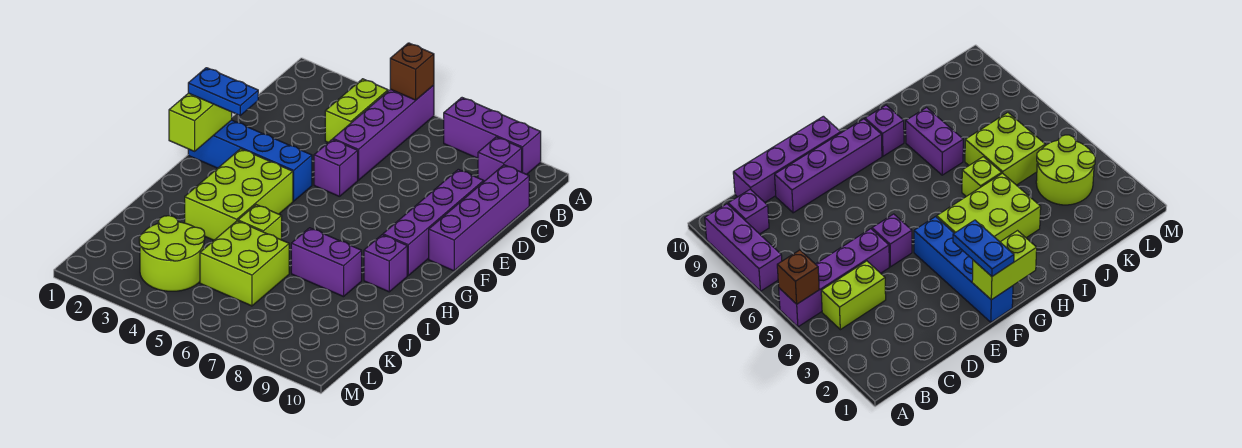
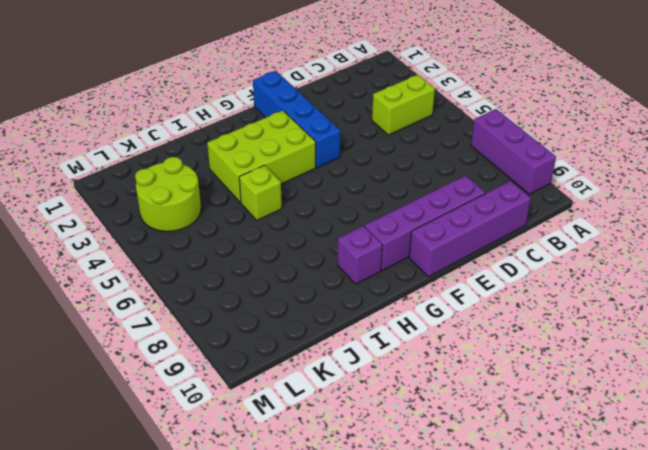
none -> purple 1x4 brick [333,85,434,180]
none -> purple 1x1 brick [478,137,522,181]
none -> purple 1x1 brick [314,139,358,197]

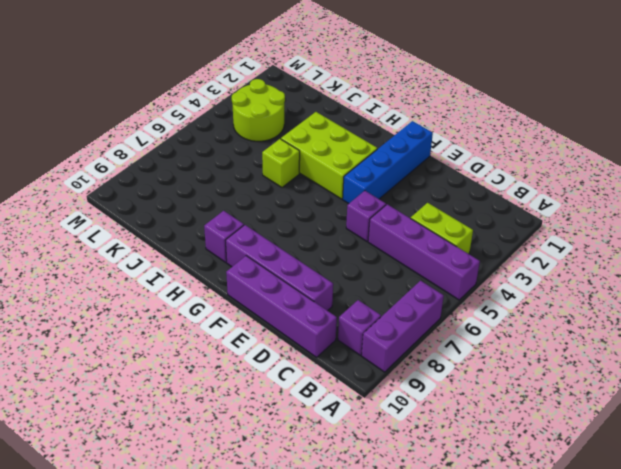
none -> purple 1x2 brick [291,228,362,297]
none -> lime 2x2 brick [200,221,289,306]
none -> brown 1x1 brick [390,43,434,100]

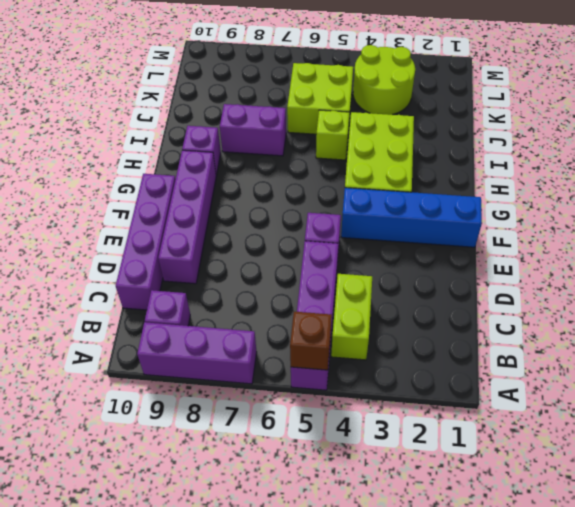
none -> lime 1x2 brick [169,93,232,151]
none -> blue 1x2 plate [188,68,258,115]

